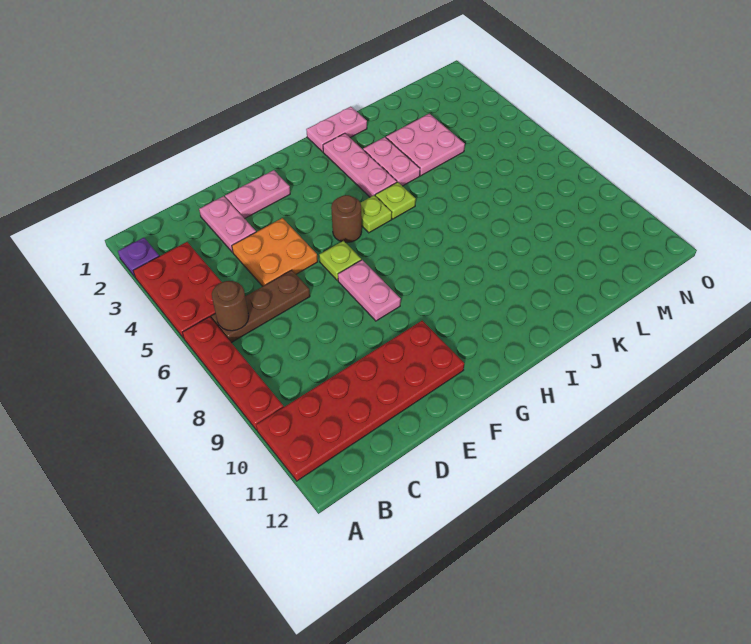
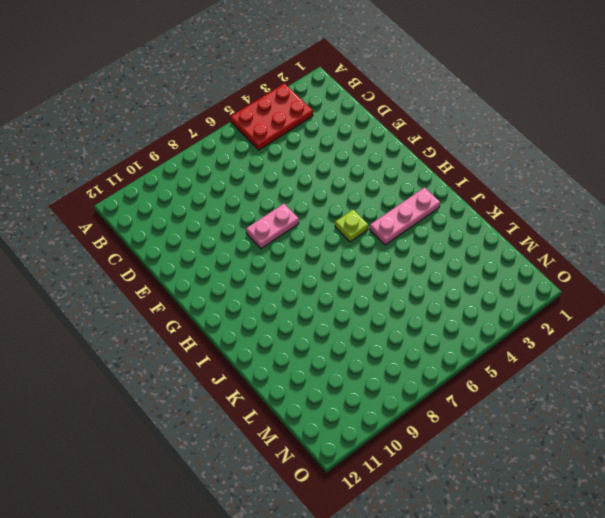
none -> purple 1x1 plate [118,238,159,277]
none -> red 1x4 plate [183,317,284,430]
none -> red 2x6 plate [256,321,464,481]

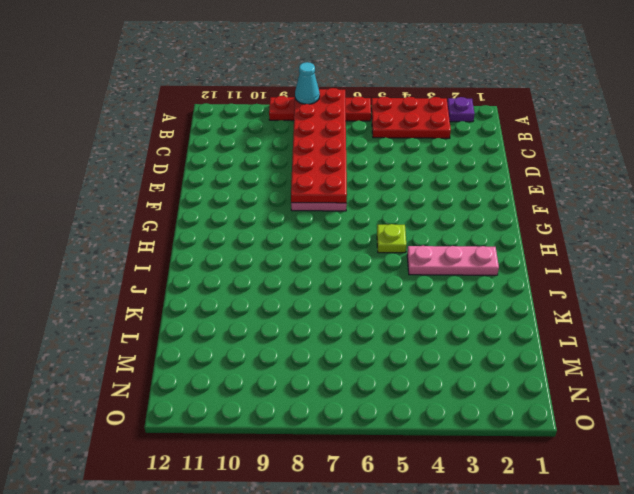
red 2x6 plate [291,88,347,203] -> red 2x6 plate moved to [256,321,464,481]
cyan 1x1 cone [295,62,320,104] -> none
none -> brown 1x3 plate [211,270,310,343]
none -> pink 1x2 plate [199,196,256,252]
none -> orange 2x2 plate [232,218,318,286]

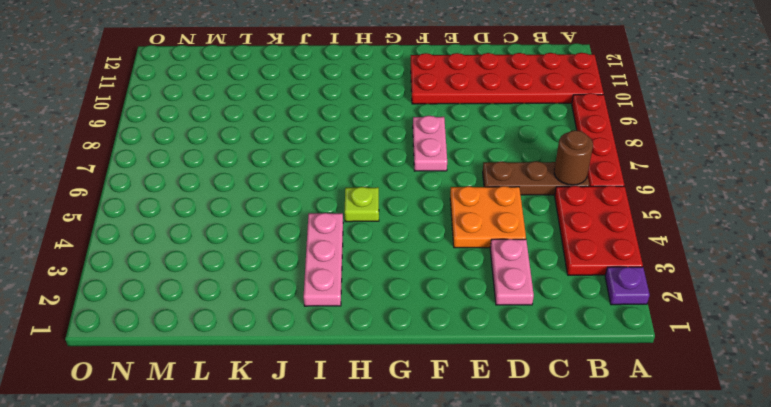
none -> pink 1x2 plate [225,170,290,219]
none -> lime 1x1 plate [319,241,361,280]
none -> brown 1x1 round brick [331,195,362,243]

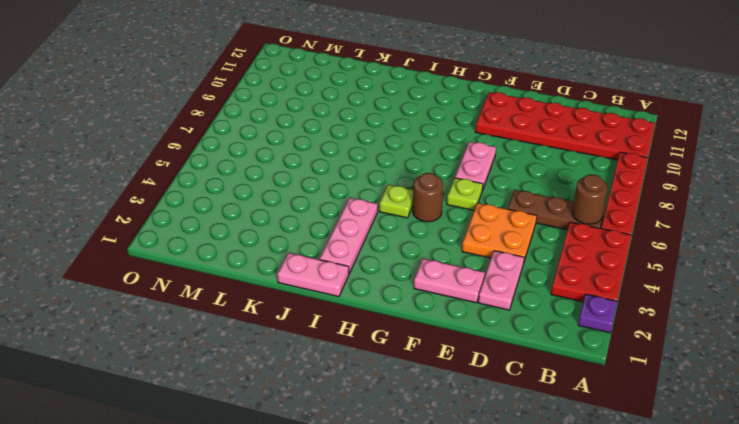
none -> lime 1x1 plate [375,182,416,219]
none -> pink 1x2 plate [363,137,420,186]
none -> pink 2x2 plate [386,114,465,176]

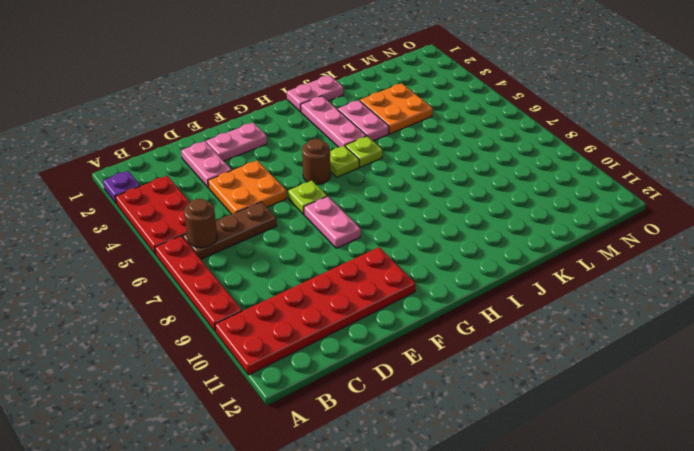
orange 2x2 plate [360,83,433,134] -> pink 2x2 plate [386,114,465,176]

